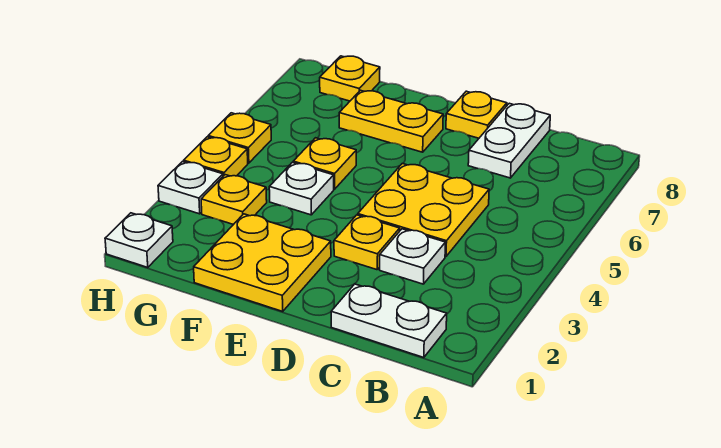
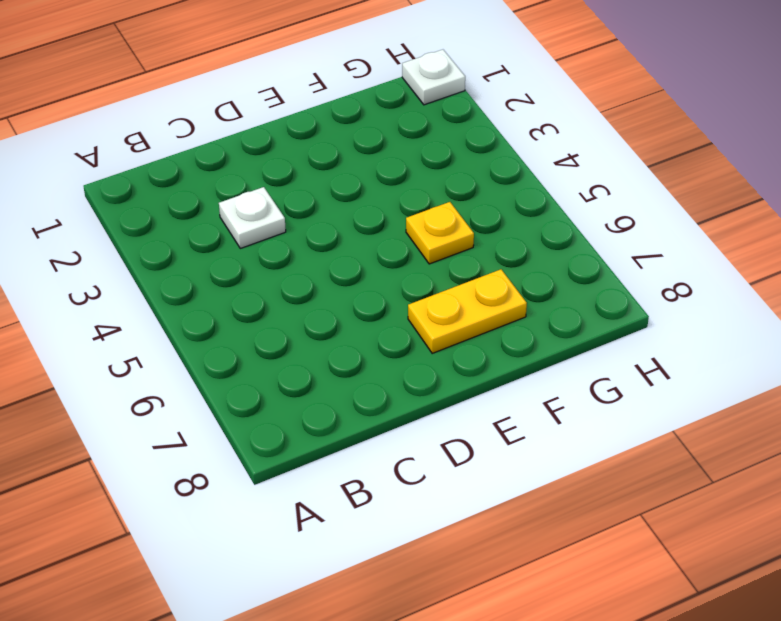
none -> white 1x2 plate [331,284,447,358]
none -> yellow 2x2 plate [358,163,489,256]
none -> white 1x2 plate [468,103,550,178]

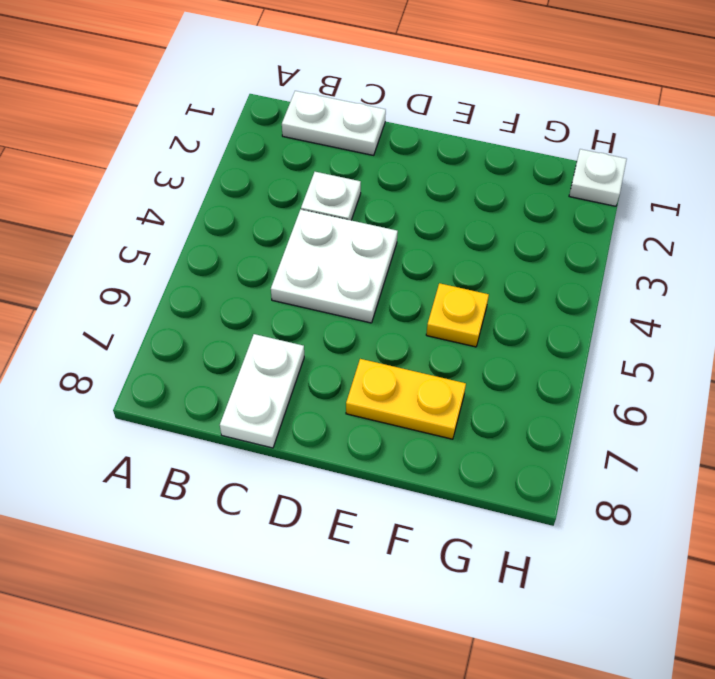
white 2x2 plate [271,209,398,323] -> yellow 2x2 plate [358,163,489,256]
none -> yellow 1x1 plate [334,215,400,270]
none -> yellow 1x1 plate [446,91,507,138]
none -> yellow 2x2 plate [194,214,331,311]

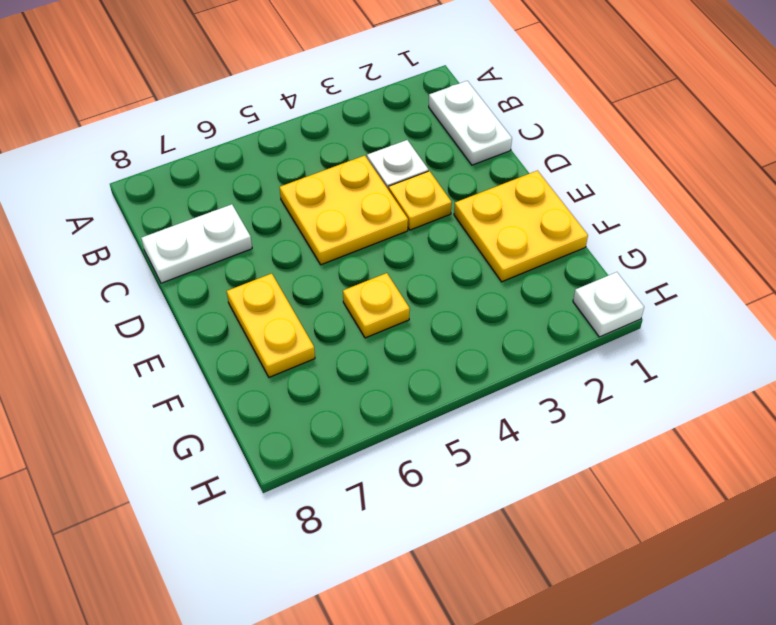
none -> yellow 1x1 plate [446,91,507,138]
none -> white 1x1 plate [269,162,334,215]
none -> yellow 1x1 plate [201,175,267,225]

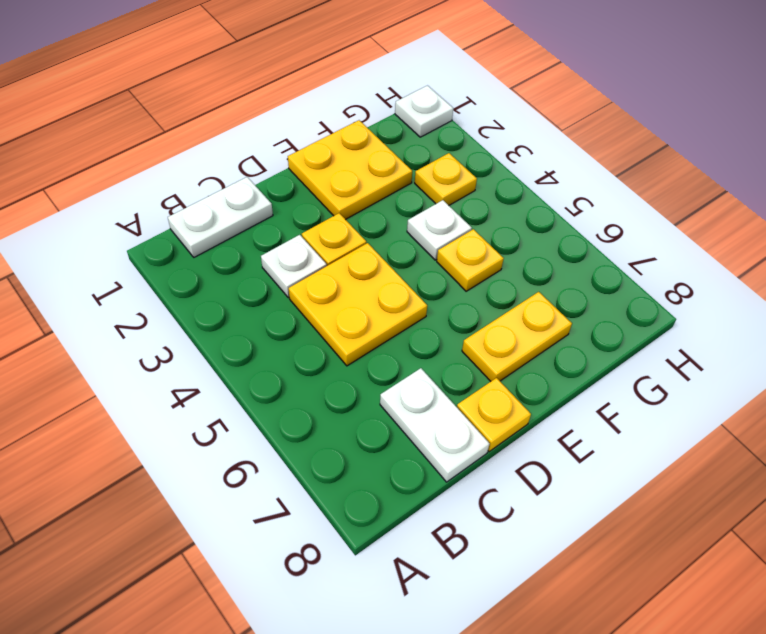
none -> yellow 1x1 plate [320,56,380,101]
none -> white 1x1 plate [158,162,223,214]
none -> yellow 1x1 plate [184,137,248,176]

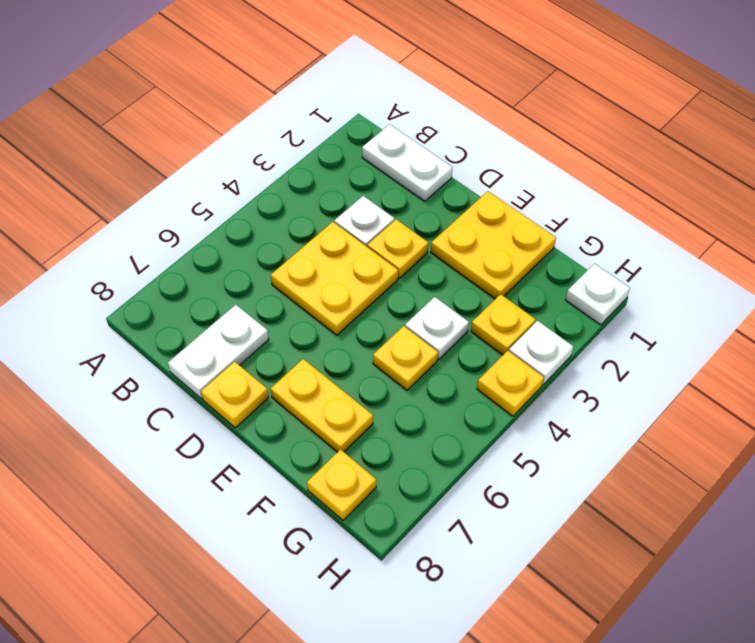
none -> yellow 1x1 plate [208,113,271,163]

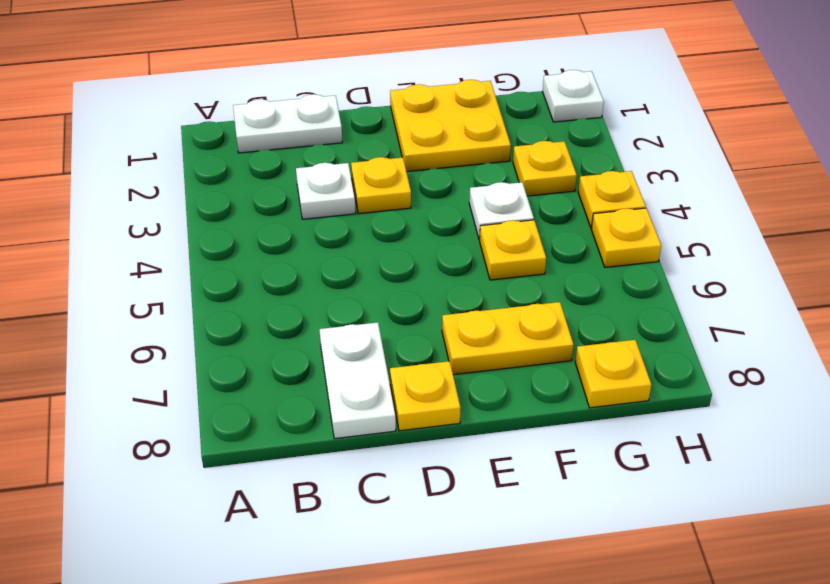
none -> yellow 2x2 plate [358,163,489,256]
none -> white 1x1 plate [158,162,223,214]

